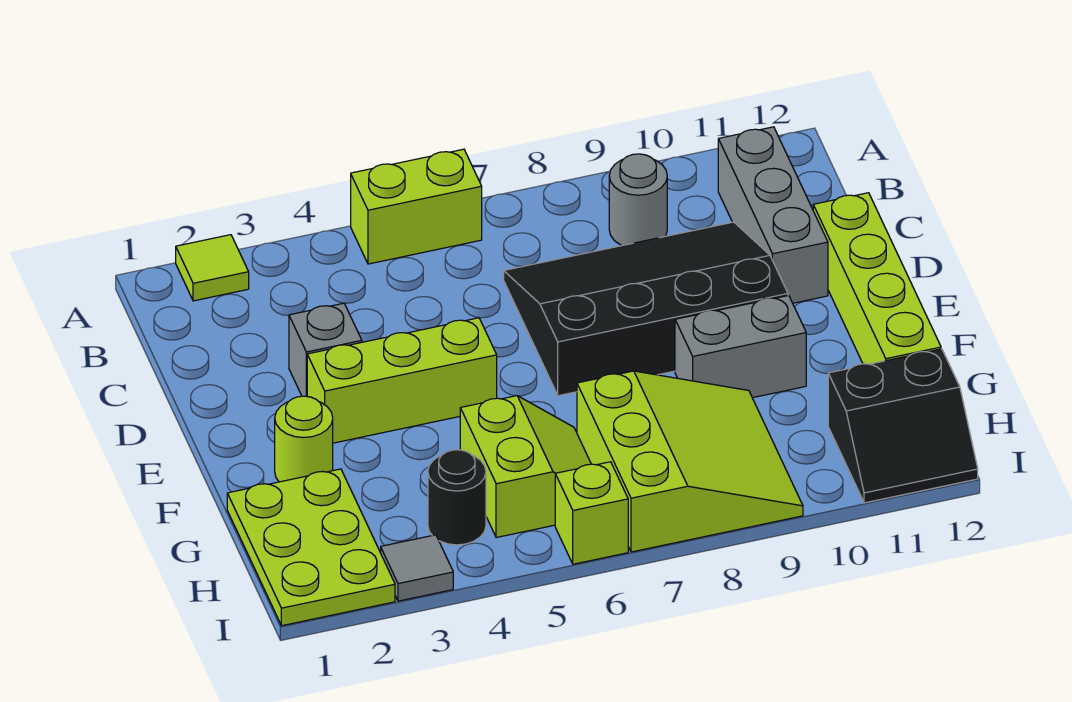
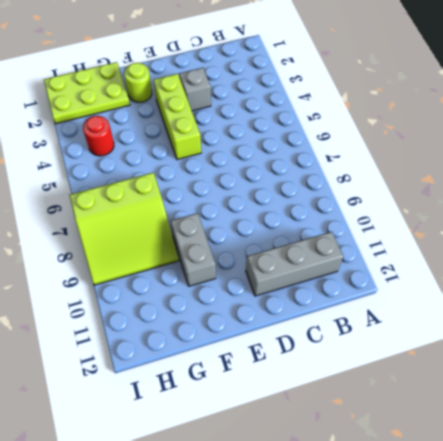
red 1x1 round brick [83,116,114,156] -> black 1x1 round brick [428,450,486,545]
none -> lime 1x1 tile [176,235,249,301]
none -> lime 1x2 brick [351,149,482,264]
none -> grey 1x1 round brick [609,154,667,246]

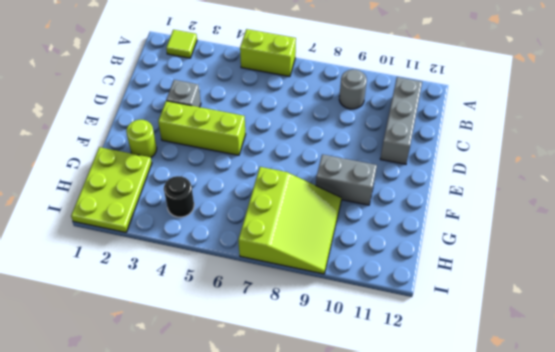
none -> black 3x4 slope [504,222,788,396]
none -> lime 1x4 brick [813,193,941,364]
none -> lime 2x2 slope [460,396,591,538]

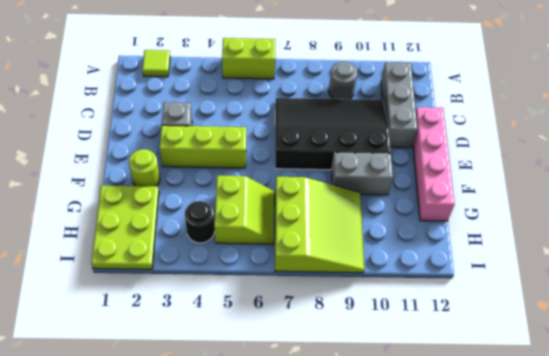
pink 1x4 brick [413,107,455,221] -> lime 1x4 brick [813,193,941,364]
none -> black 2x2 slope [828,349,978,503]
none -> grey 1x1 tile [381,535,453,601]
none -> lime 1x1 brick [555,462,628,564]

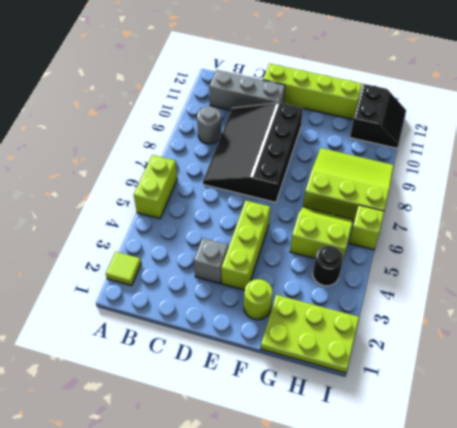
none -> grey 1x2 brick [675,295,806,398]
none -> grey 1x1 tile [381,535,453,601]

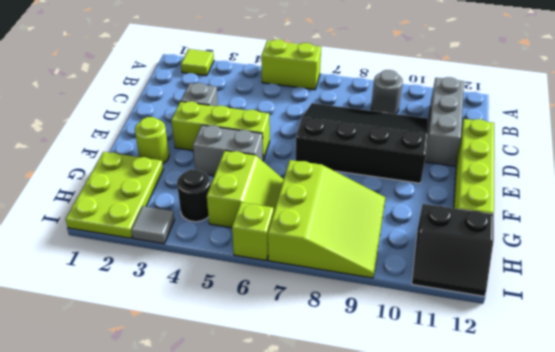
grey 1x2 brick [193,125,263,176] -> grey 1x2 brick moved to [675,295,806,398]

